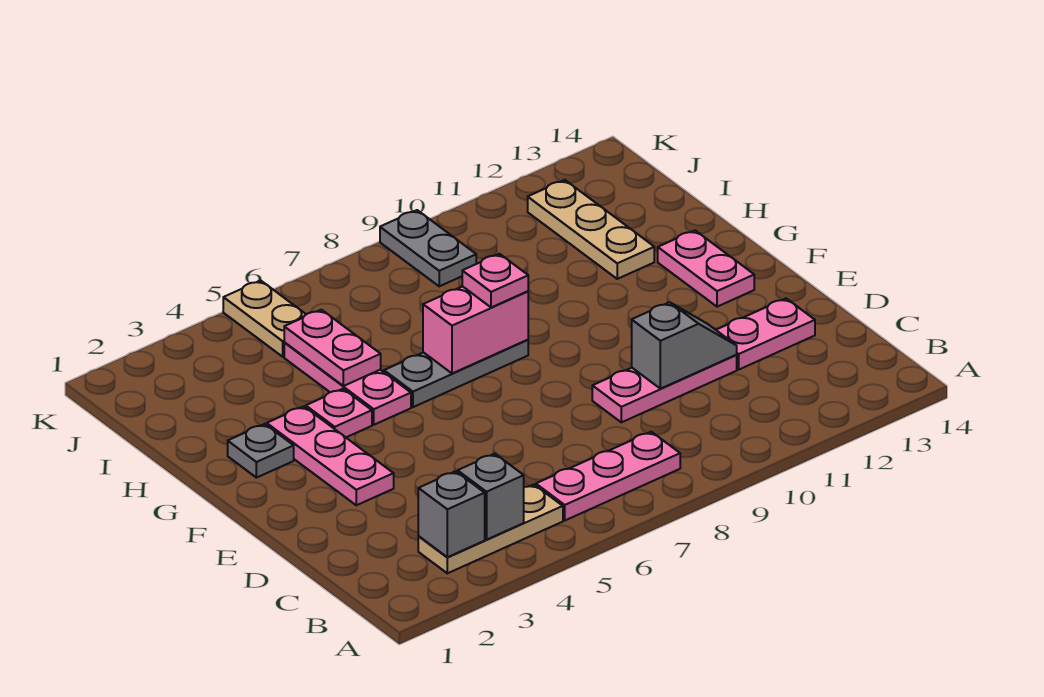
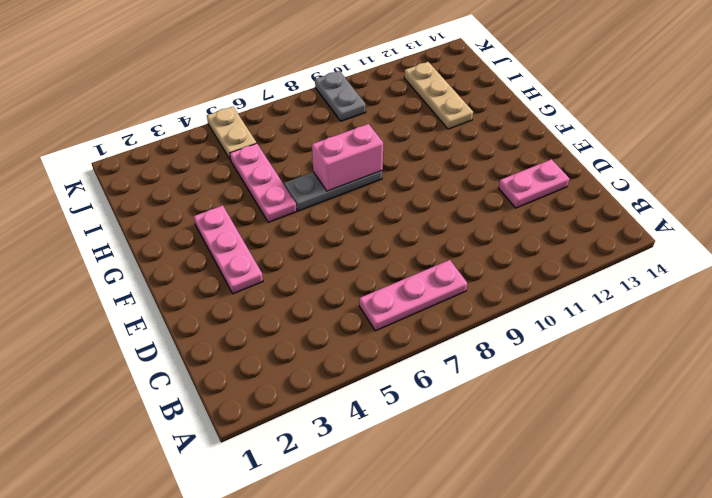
none -> tan 1x3 plate [418,485,563,573]
none -> pink 1x3 plate [592,355,737,422]
none -> pink 1x2 plate [658,230,754,307]

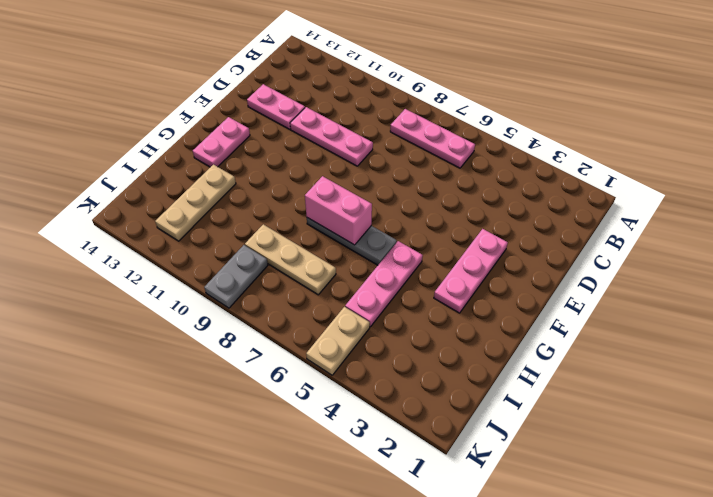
tan 1x3 plate [245,224,336,295] -> tan 1x3 plate moved to [418,485,563,573]
none -> grey 1x1 plate [228,424,294,478]
none -> pink 1x1 plate [306,389,372,437]
none -> grey 1x1 brick [418,471,485,557]

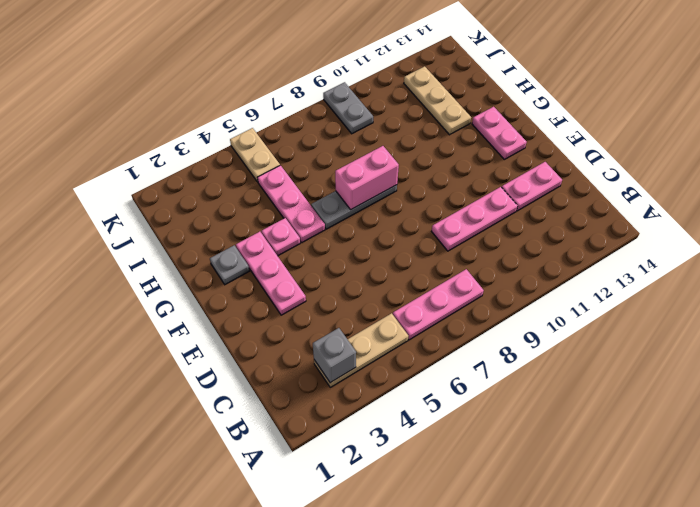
none -> grey 1x1 brick [458,454,524,540]
none -> grey 1x2 slope [632,302,737,389]
none -> pink 1x2 plate [284,310,381,386]

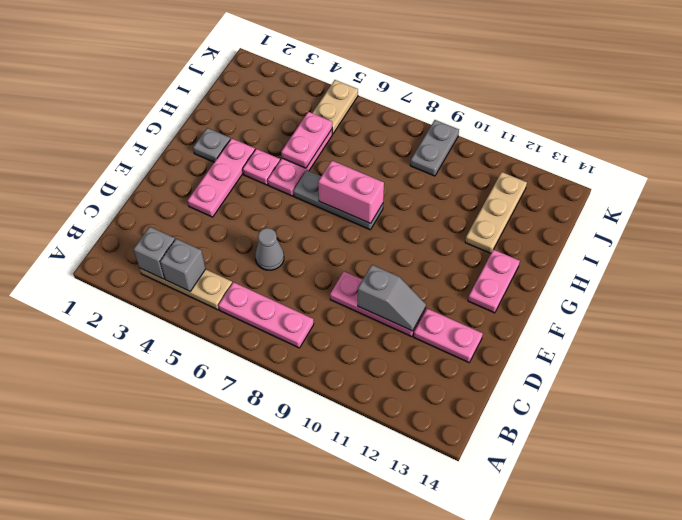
grey 1x1 cone [255,228,284,270] -> none
none -> pink 1x1 plate [462,254,528,307]

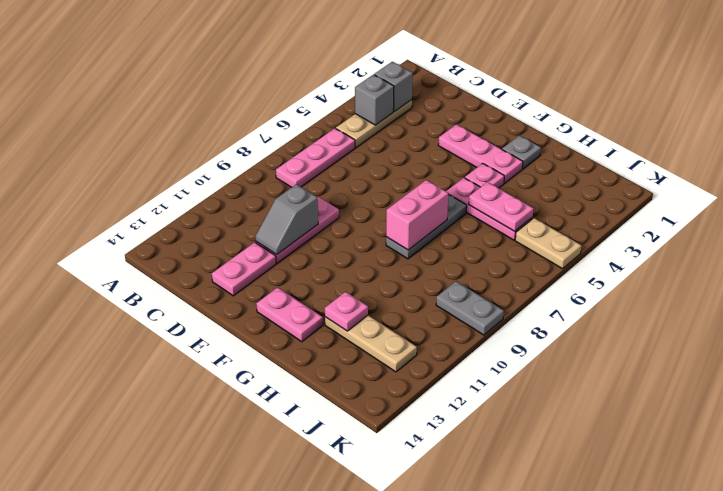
pink 1x1 plate [325,292,368,331] -> pink 1x1 plate moved to [462,254,528,307]

